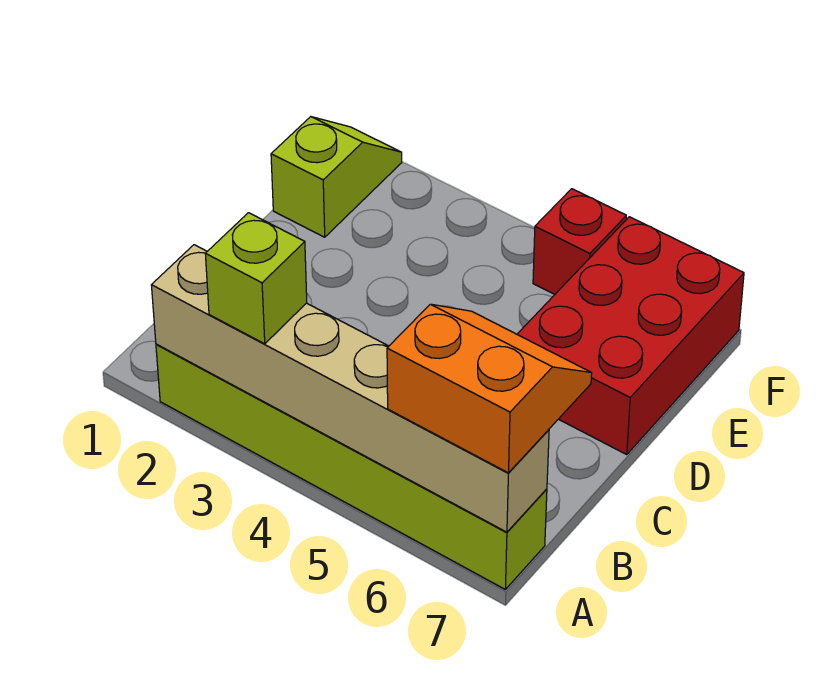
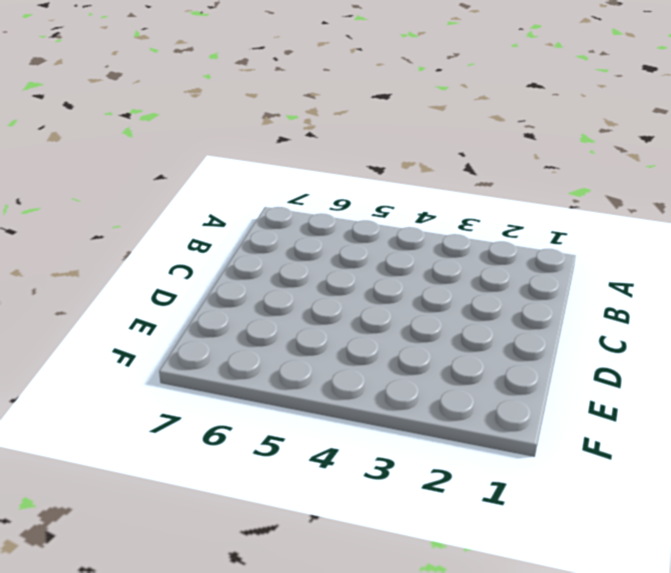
none -> lime 1x6 brick [156,344,547,589]
none -> red 2x3 brick [517,217,744,455]

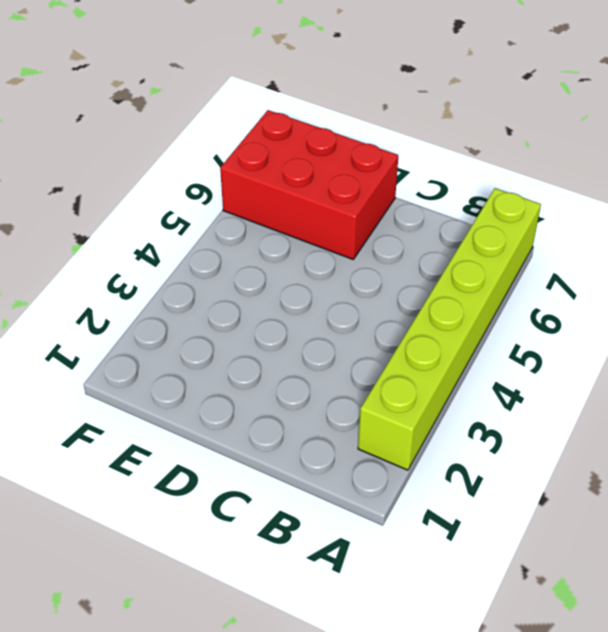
none -> lime 1x2 slope [271,117,402,237]
none -> red 1x1 brick [533,189,626,294]

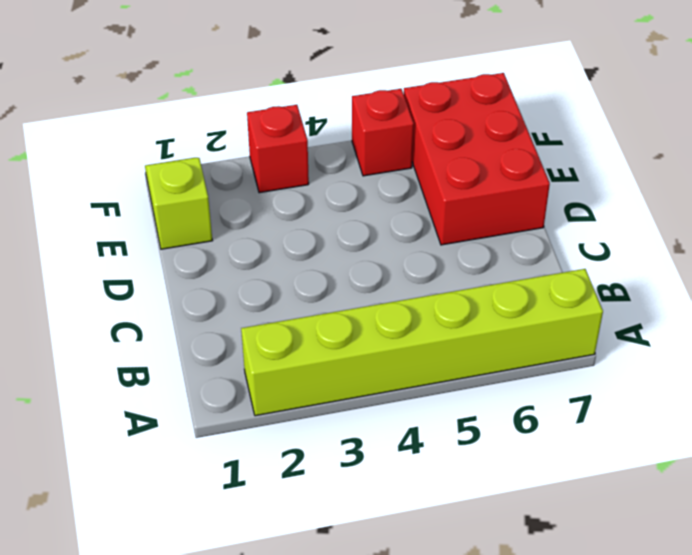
red 1x1 brick [247,105,309,193] -> none
none -> tan 1x6 brick [151,245,549,532]
none -> lime 1x1 brick [205,213,307,344]

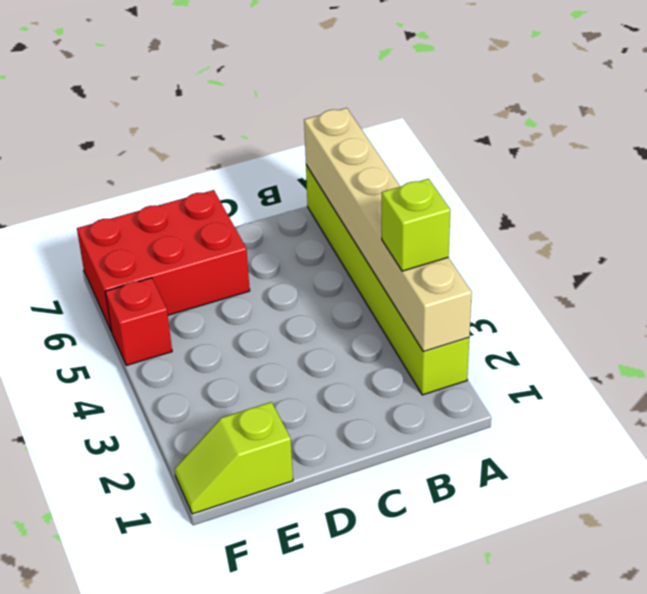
none -> orange 2x2 slope [387,304,592,473]

